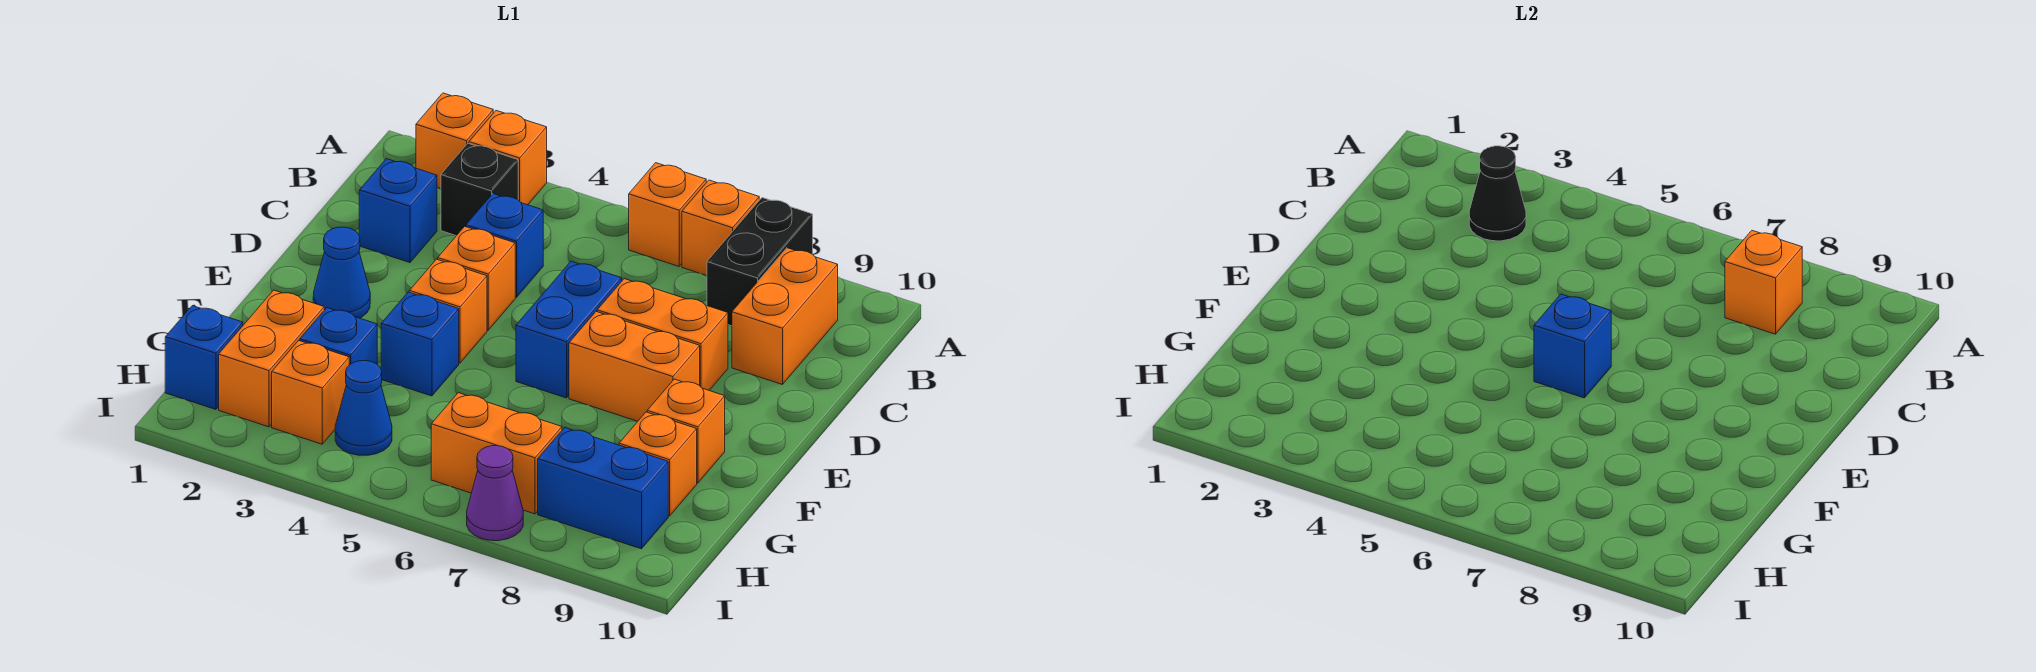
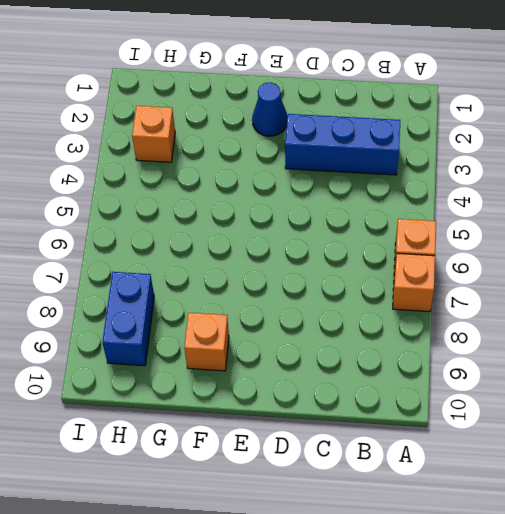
blue 1x3 brick [285,114,400,175] -> black 1x1 brick [441,143,518,236]
none -> orange 1x1 brick [416,93,493,189]
none -> orange 1x1 brick [469,111,547,205]
none -> black 1x2 brick [707,198,813,326]

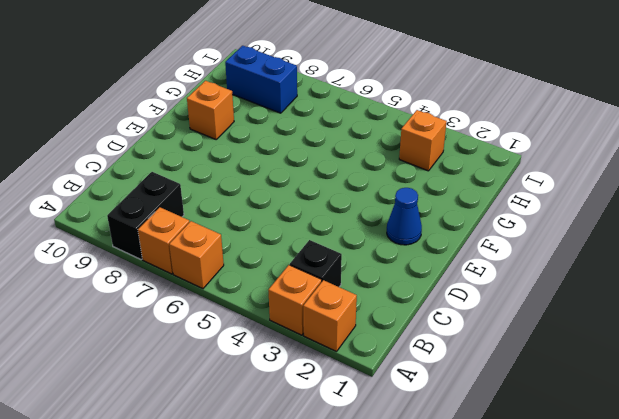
none -> orange 1x2 brick [732,248,838,385]
none -> blue 1x1 brick [359,159,437,263]
none -> blue 1x1 brick [466,194,543,297]

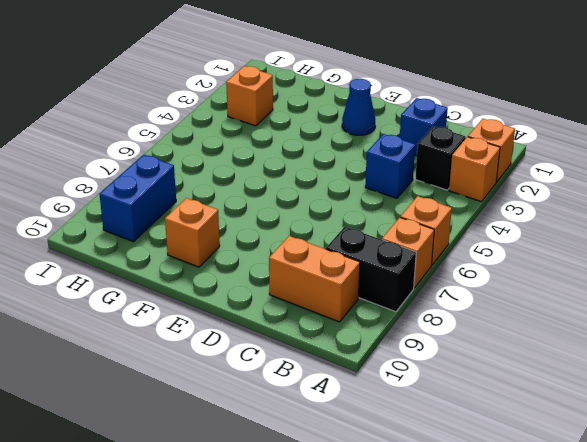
none -> orange 1x1 brick [438,226,515,330]
none -> blue 1x2 brick [516,261,622,398]
none -> orange 1x2 brick [597,279,728,390]

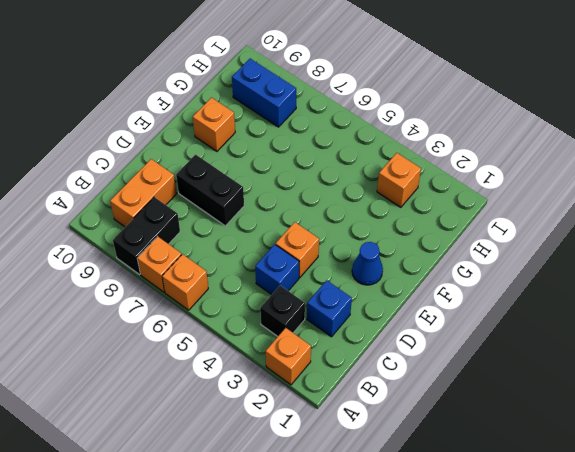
black 1x2 brick [176,155,244,226] -> orange 1x2 brick [597,279,728,390]
none -> orange 1x1 brick [469,111,547,205]
none -> blue 1x2 brick [516,261,622,398]
none -> orange 1x1 brick [409,259,487,363]

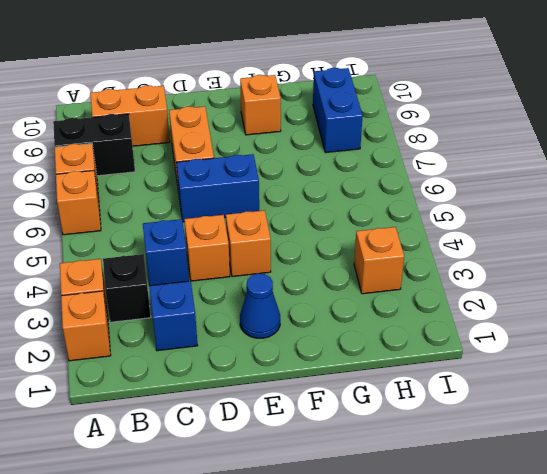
none -> orange 1x2 brick [569,312,700,421]
none -> blue 1x1 brick [381,292,459,396]
none -> orange 1x2 brick [219,290,324,427]

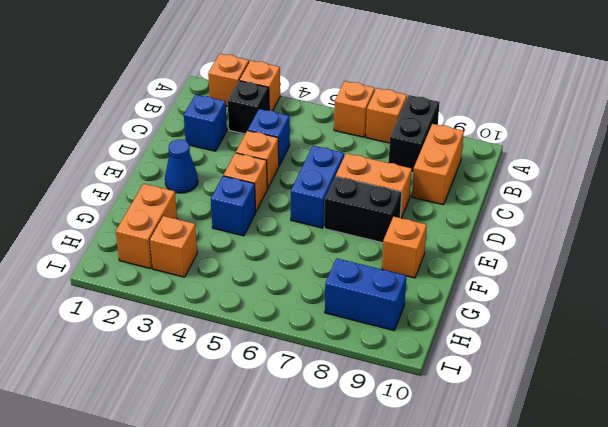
black 1x2 brick [324,176,402,243] -> orange 1x2 brick [569,312,700,421]
none -> blue 1x1 brick [300,308,377,365]
none -> orange 1x1 brick [619,412,697,516]
none -> blue 1x1 brick [165,306,243,409]

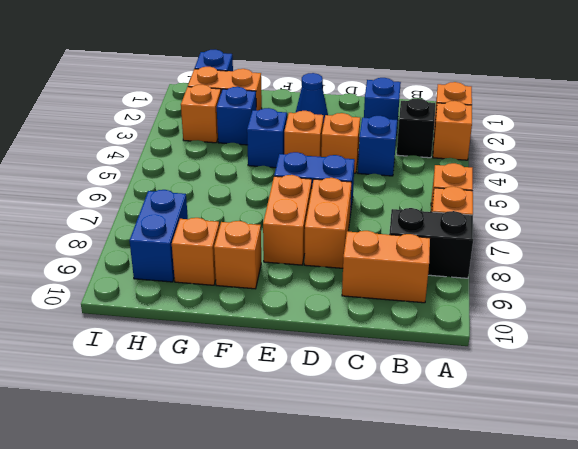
none -> blue 1x1 cone [335,361,392,455]
none -> orange 1x2 brick [431,393,562,514]
none -> purple 1x1 cone [467,446,523,541]

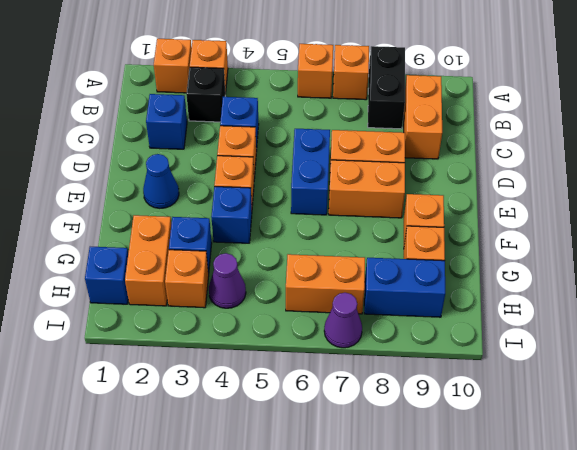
purple 1x1 cone [209,253,246,308] -> blue 1x1 cone [335,361,392,455]
none -> black 1x1 cone [1469,146,1526,241]
none -> orange 1x1 brick [1725,231,1802,334]
none -> blue 1x1 brick [1534,294,1611,398]

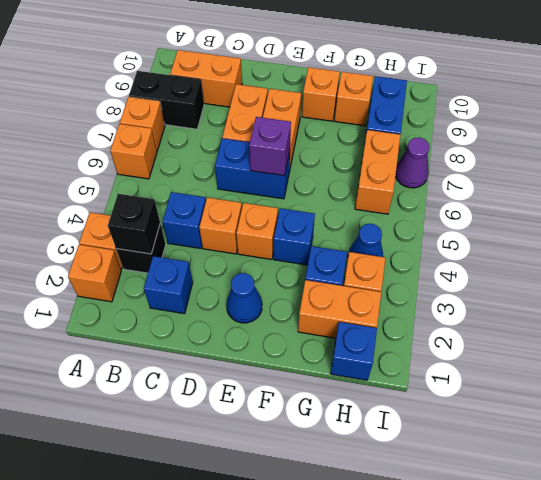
black 1x1 brick [108,194,160,254] -> black 1x1 cone [1469,146,1526,241]
purple 1x1 brick [249,117,291,176] -> blue 1x1 brick [1534,294,1611,398]
none -> orange 1x1 brick [1725,231,1802,334]

